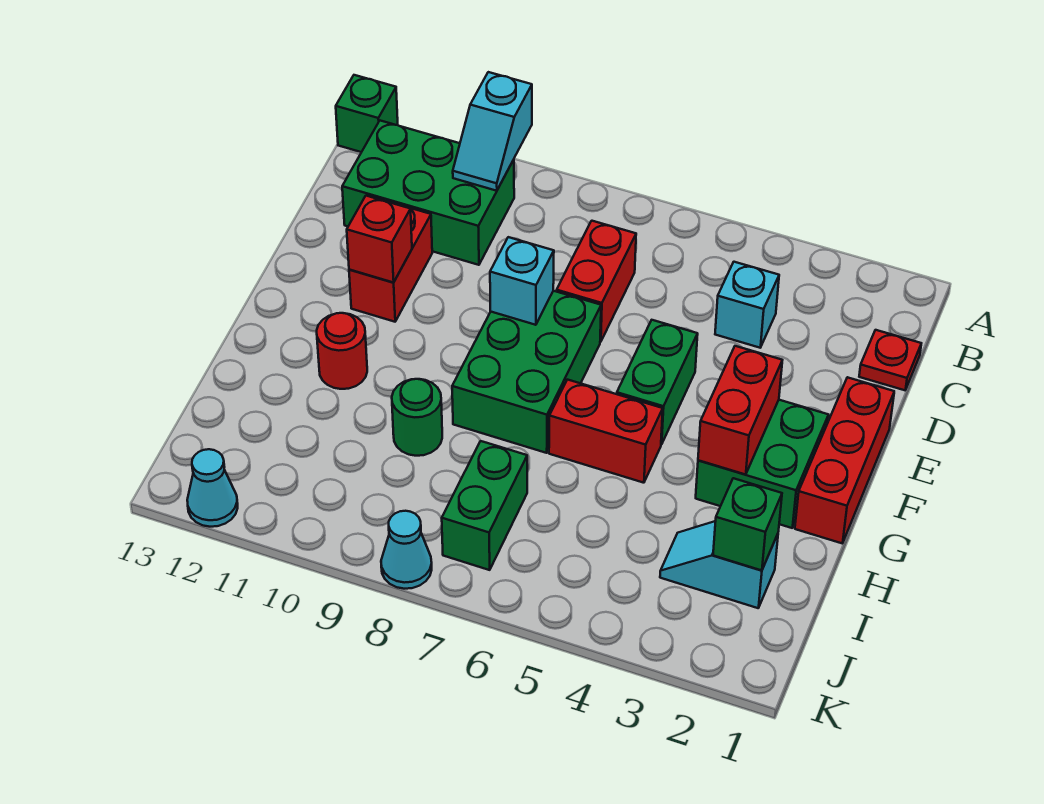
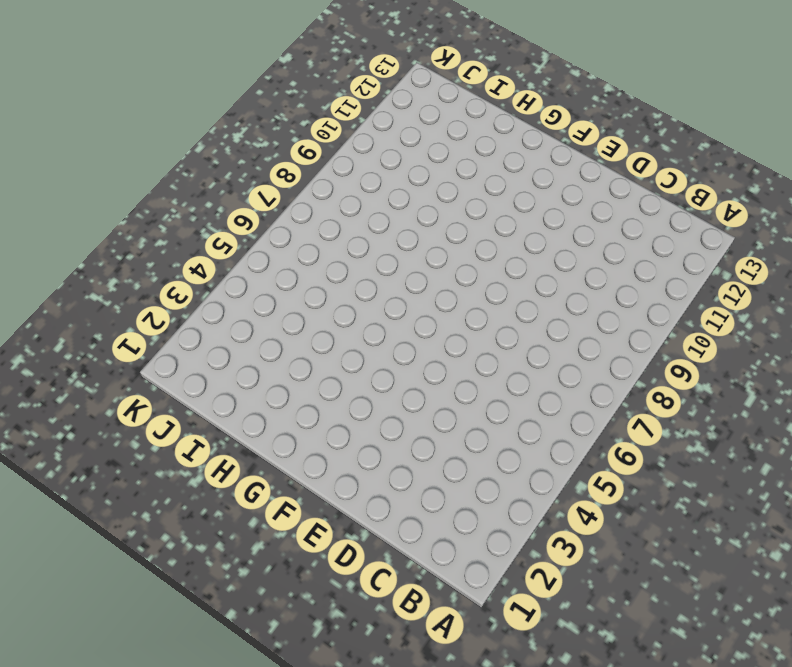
none -> green 1x1 brick [336,75,398,152]
none -> green 2x3 brick [342,121,514,265]
none -> red 1x1 plate [859,330,921,390]

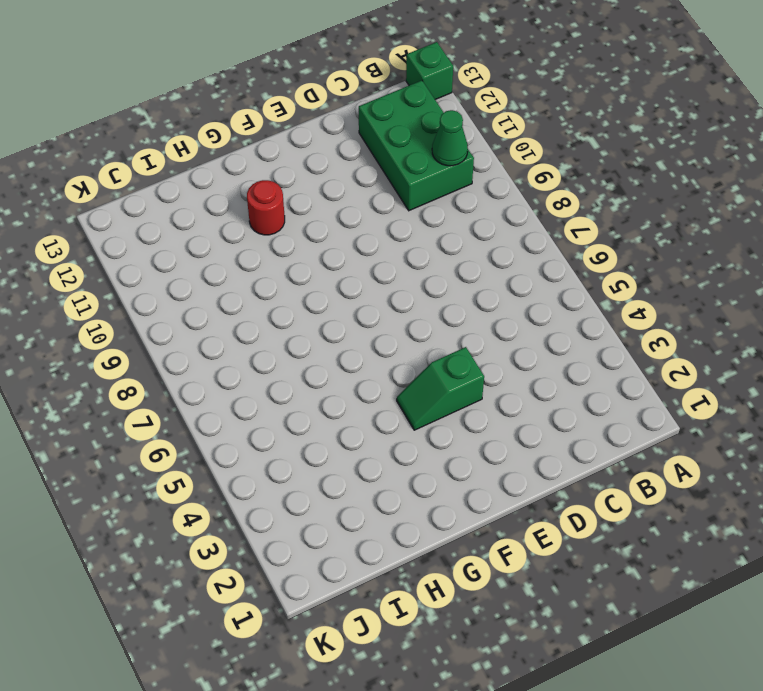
green 1x1 cone [432,110,468,166] -> cyan 1x2 slope [453,72,532,191]
green 1x2 slope [397,347,484,430] -> none
none -> red 1x1 plate [859,330,921,390]
none -> cyan 1x1 brick [715,262,779,348]
none -> red 1x2 brick [557,221,636,342]

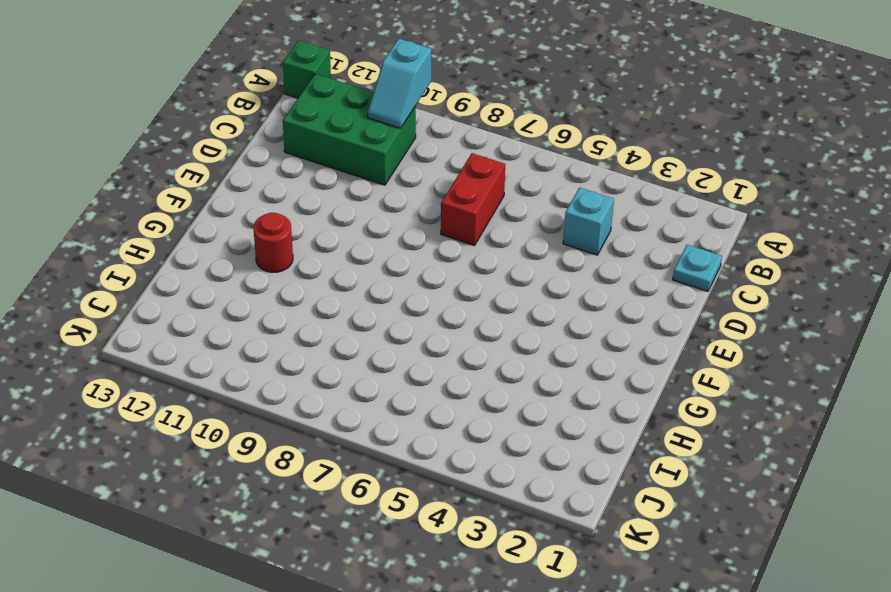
cyan 1x1 plate [673,245,722,291] -> red 1x1 plate [859,330,921,390]
none -> red 1x2 brick [349,201,432,322]
none -> red 1x3 brick [795,377,894,543]
none -> green 1x2 brick [617,320,698,445]

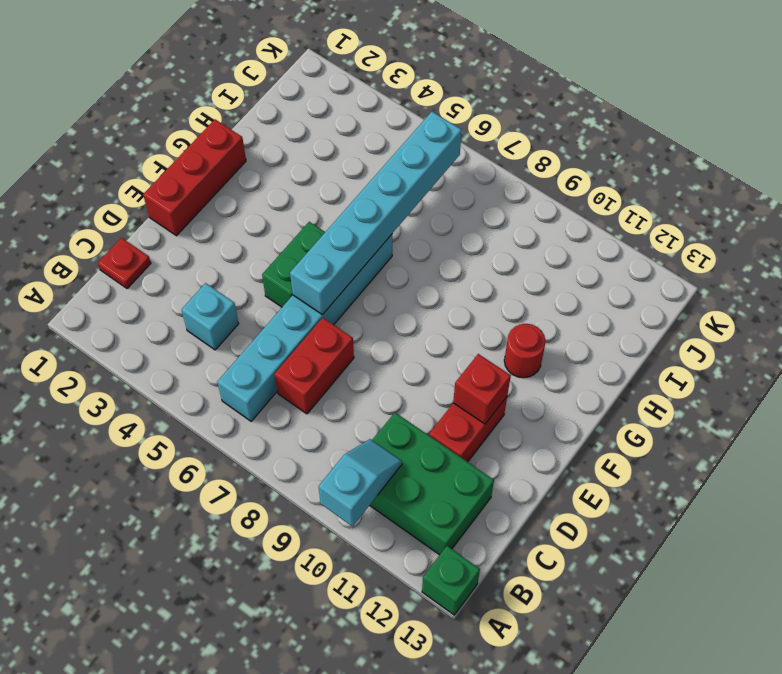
cyan 1x6 brick [217,234,392,421] -> red 1x2 brick [549,380,663,483]
cyan 1x6 brick [290,112,462,315] -> none
none -> green 2x3 brick [452,291,601,453]
none -> green 2x2 brick [696,400,828,528]
none -> green 1x1 round brick [392,379,442,456]

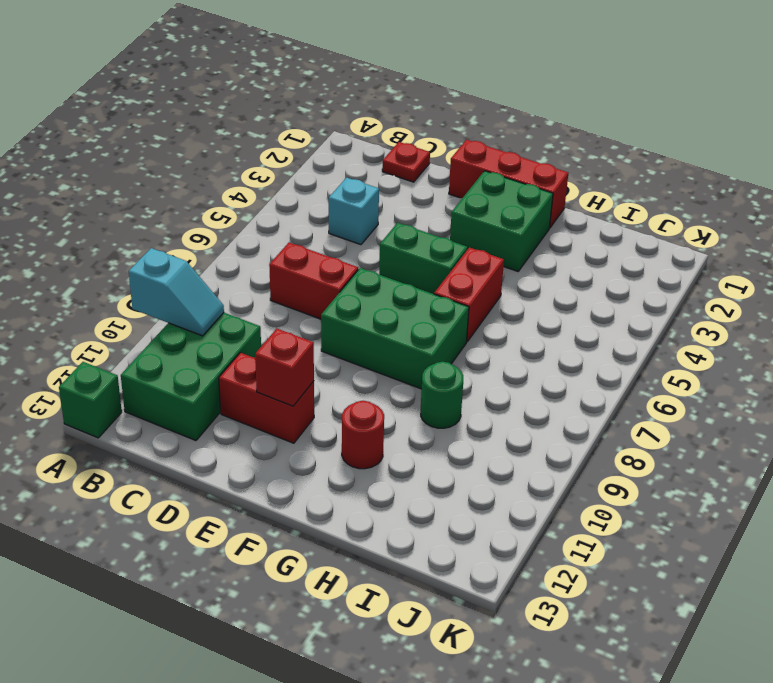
none -> cyan 1x2 slope [660,521,778,608]
none -> green 1x2 brick [442,441,527,570]
none -> cyan 1x1 cone [381,511,432,589]

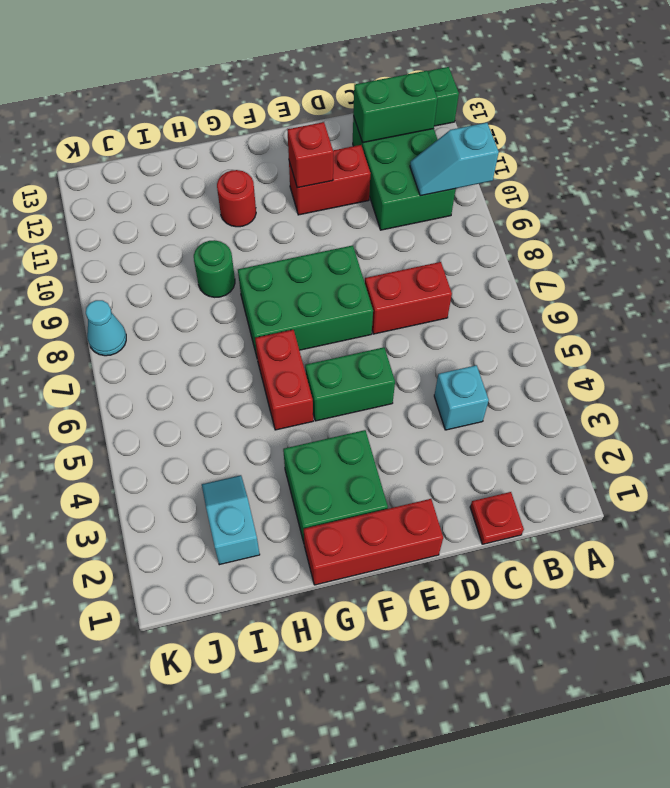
green 1x2 brick [353,71,438,143] -> green 1x2 brick moved to [442,441,527,570]
none -> cyan 1x1 cone [187,449,238,527]
none -> cyan 1x1 brick [490,237,554,325]
none -> red 1x2 brick [698,346,782,474]

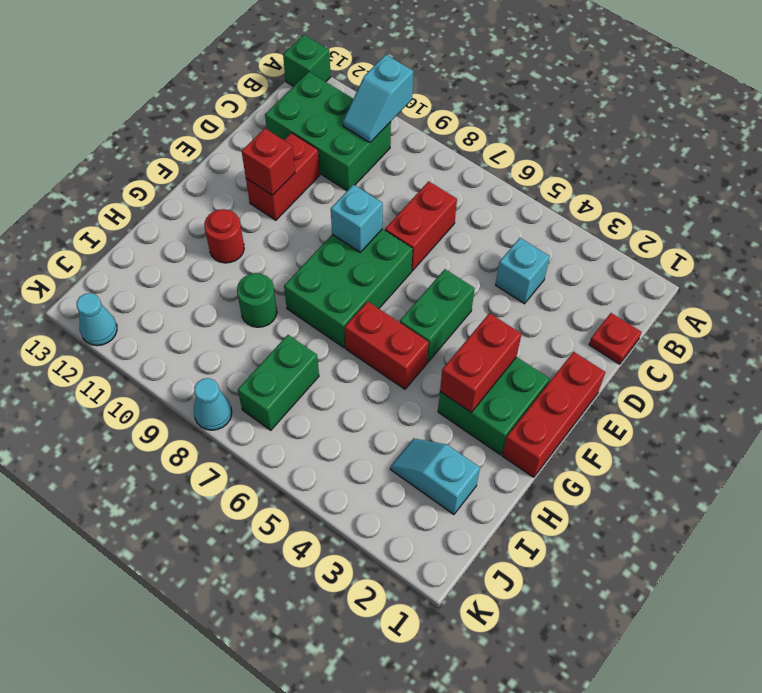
none -> green 1x1 brick [713,478,782,570]

